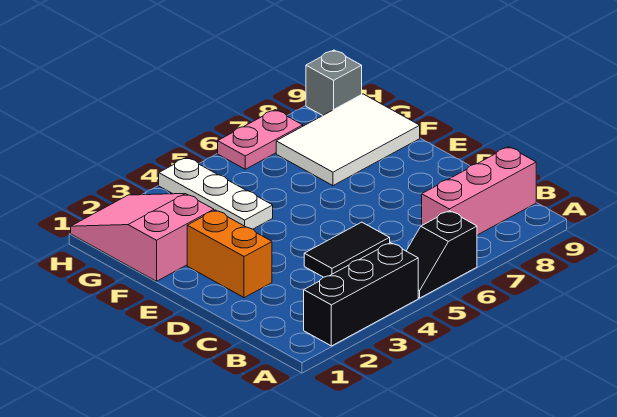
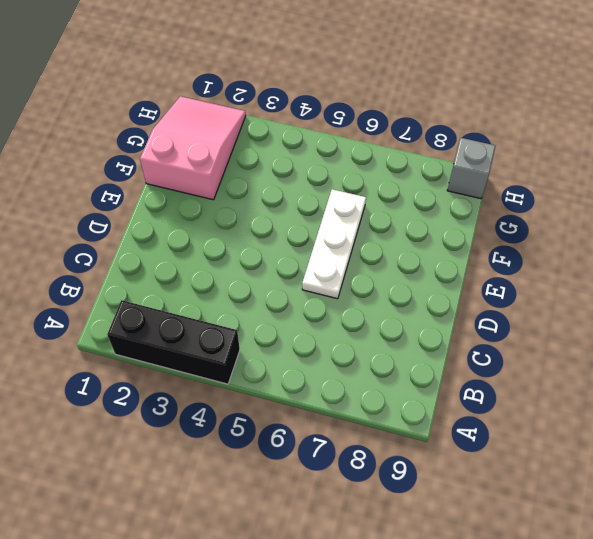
white 1x3 plate [302,189,366,299] -> white 1x3 plate moved to [159,158,273,229]
none -> black 1x2 slope [407,211,477,298]
none -> pink 1x3 brick [422,147,536,235]

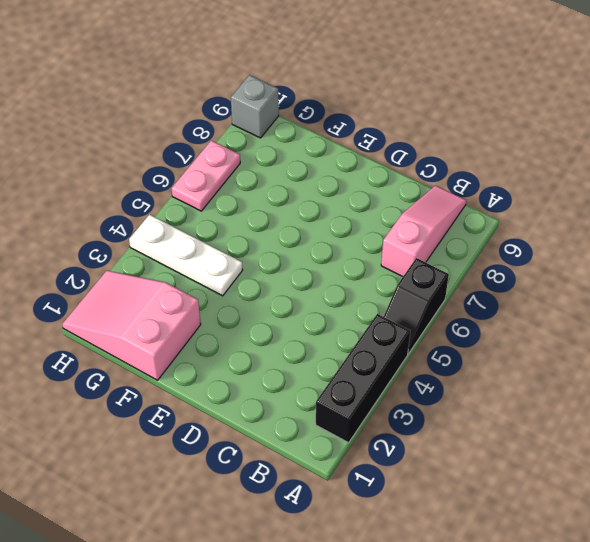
pink 1x3 slope [381,186,466,277] -> pink 1x3 brick [422,147,536,235]
none -> black 1x2 tile [304,222,390,277]
none -> orange 1x2 brick [187,210,272,298]

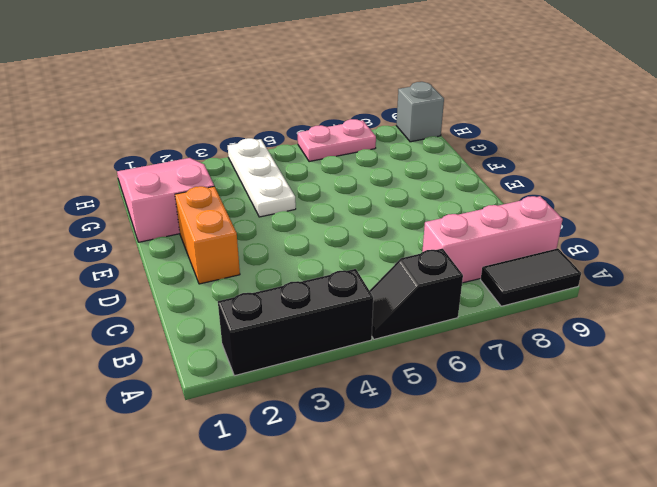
black 1x2 tile [481,248,581,306] -> black 1x2 tile moved to [304,222,390,277]
none -> white 2x3 tile [276,94,420,186]

